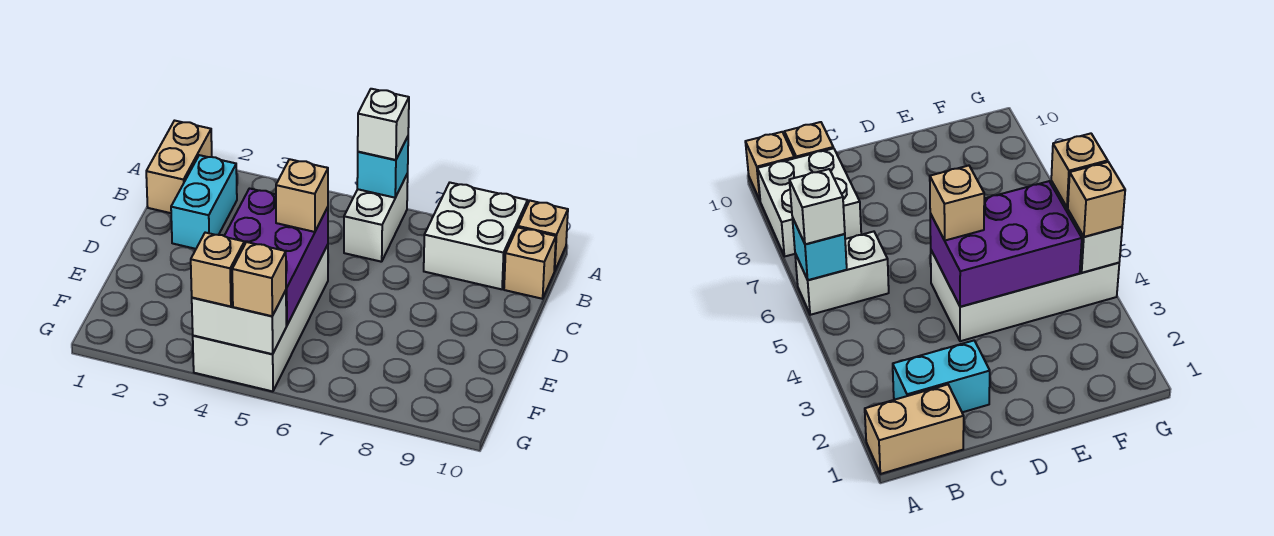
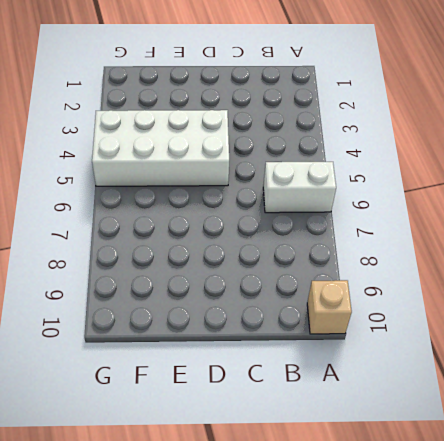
none -> tan 1x2 brick [146,121,212,213]
none -> white 2x2 brick [424,183,528,289]
none -> cyan 1x2 brick [171,155,237,249]

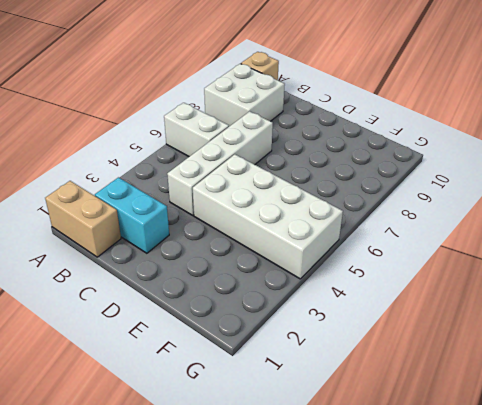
white 1x4 brick [167,111,273,216] -> none
none -> tan 1x1 brick [504,227,556,299]
none -> cyan 1x1 brick [357,137,408,198]
none -> purple 2x3 brick [224,189,328,326]

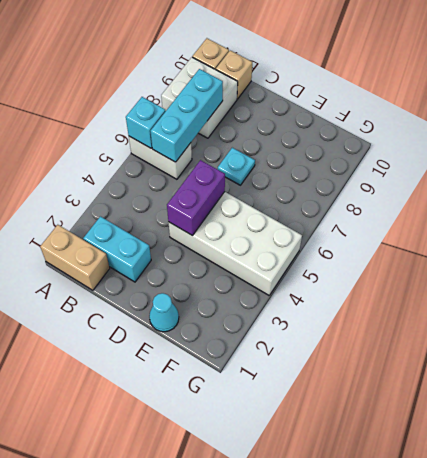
cyan 1x3 brick [151,69,223,162] -> none
purple 1x2 brick [167,160,225,236] -> purple 2x3 brick [224,189,328,326]
cyan 1x1 plate [218,148,255,185] -> none
cyan 1x1 cone [149,293,179,332] -> none
none -> white 1x2 brick [192,290,286,354]
none -> white 1x1 brick [358,89,409,160]
none -> tan 1x1 brick [276,159,328,232]

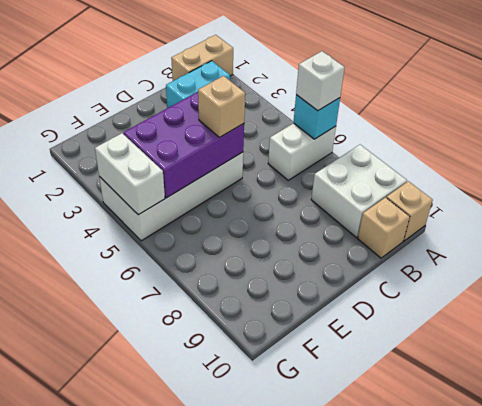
none -> tan 1x1 brick [191,233,244,307]
none -> tan 1x1 brick [232,242,286,316]

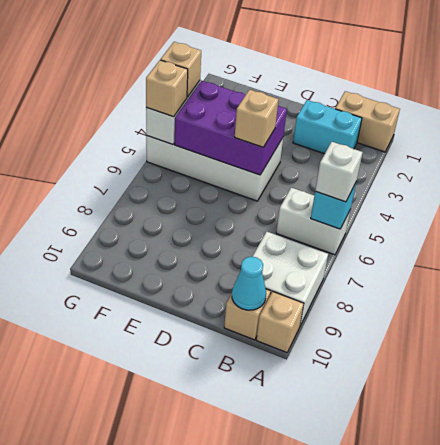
cyan 1x1 cone [232,257,266,310] -> none

